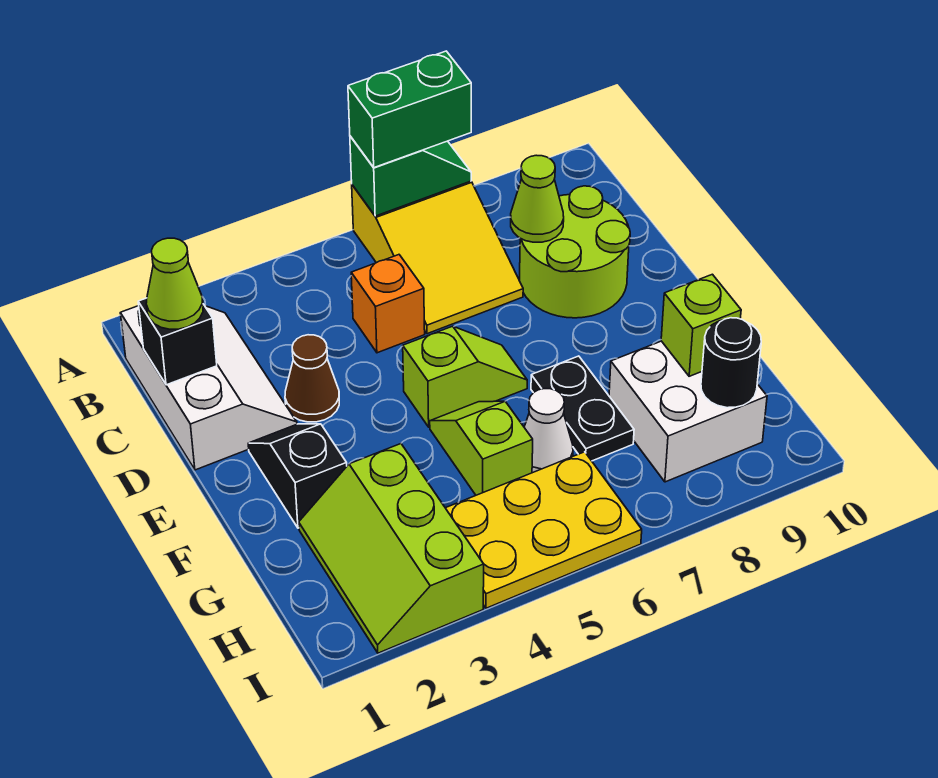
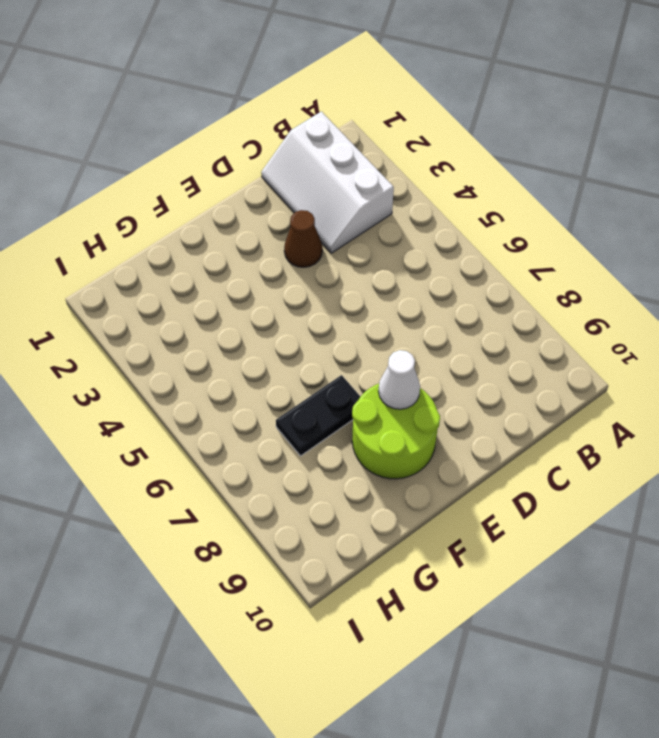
white 2x3 slope [261,111,394,253] -> white 2x3 slope turned to [120,306,297,470]
lime 2x2 round brick [352,384,440,479] -> lime 2x2 round brick moved to [520,186,630,318]
white 1x1 cone [378,350,420,409] -> white 1x1 cone moved to [524,389,573,473]
none -> yellow 2x3 slope [352,181,523,334]
none -> orange 1x1 brick [351,255,425,353]
none -> black 1x2 slope [248,424,347,528]

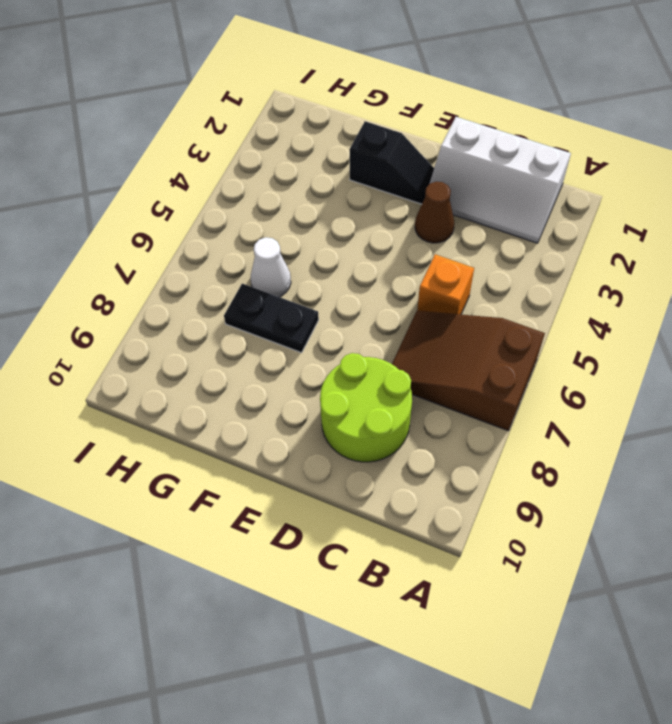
brown 2x3 slope [392,311,545,431] -> yellow 2x3 slope [352,181,523,334]
none -> lime 1x2 slope [403,326,527,427]
none -> lime 1x2 slope [430,401,533,495]
none -> lime 2x3 slope [299,444,484,653]

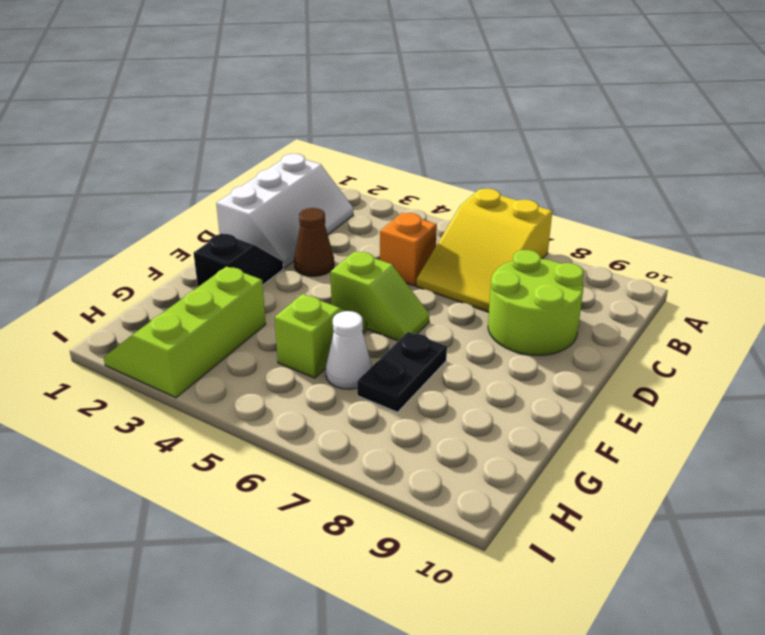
none -> white 2x2 brick [609,341,767,482]
none -> yellow 2x3 plate [446,452,642,608]
none -> green 1x2 slope [350,136,471,216]

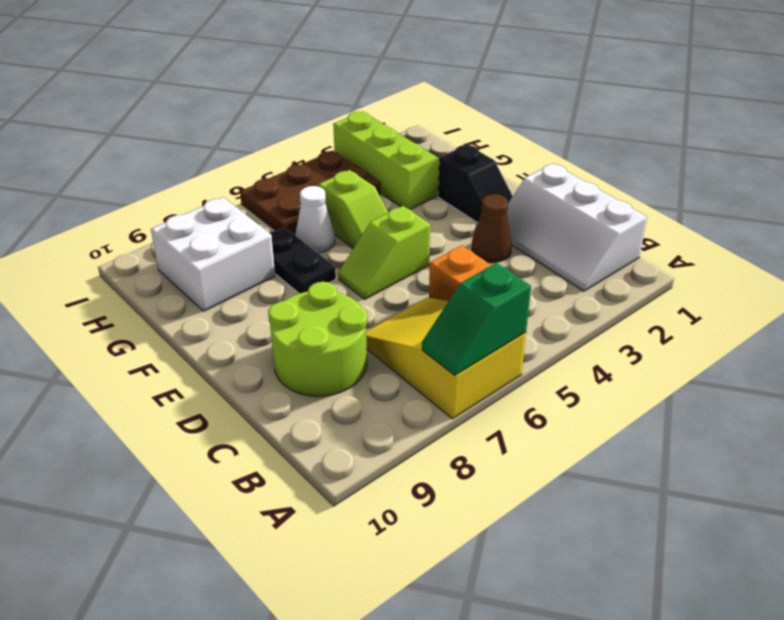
brown 2x3 plate [240,151,380,235] -> yellow 2x3 plate [446,452,642,608]
none -> black 1x1 brick [138,298,217,385]
none -> lime 1x1 cone [511,155,564,242]
none -> lime 1x1 brick [661,274,741,376]

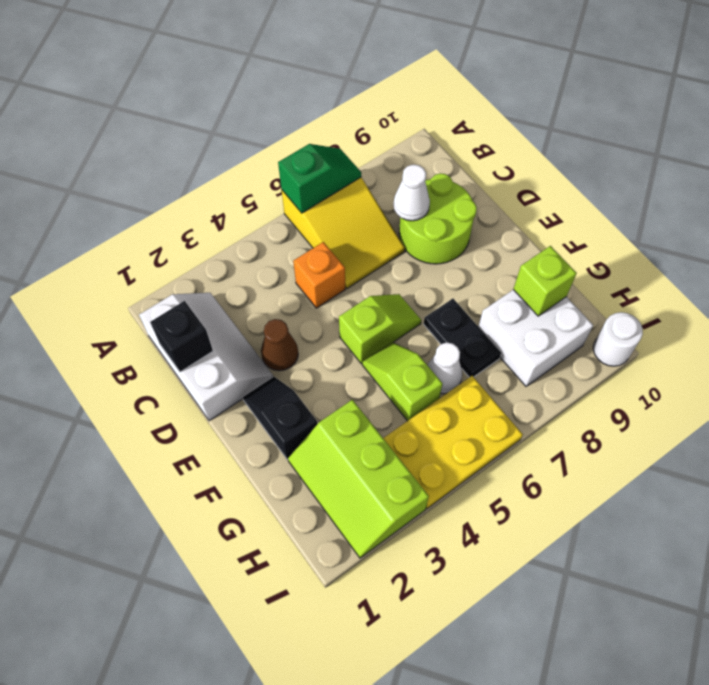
white 1x1 cone [393,165,430,221] -> lime 1x1 cone [511,155,564,242]
white 1x1 round brick [593,312,643,366] -> none
none -> black 1x1 round brick [701,318,761,408]
none -> green 1x2 brick [348,51,471,168]
none -> lime 1x1 cone [146,238,203,329]

